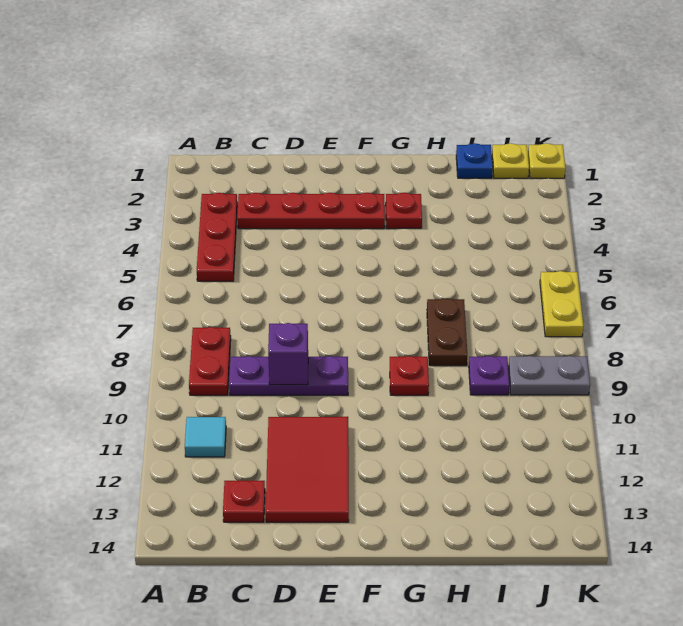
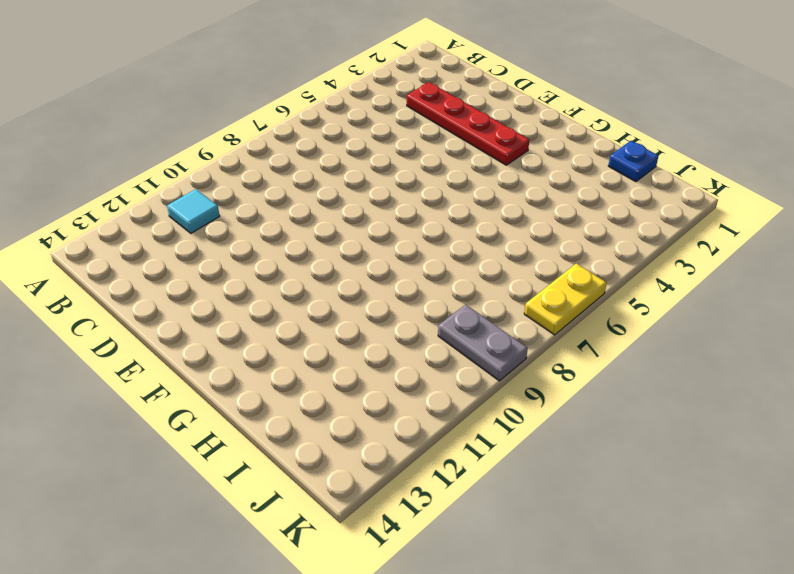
none -> red 1x3 plate [197,193,237,281]
none -> red 1x2 plate [189,327,231,395]
none -> purple 1x3 plate [229,356,348,395]

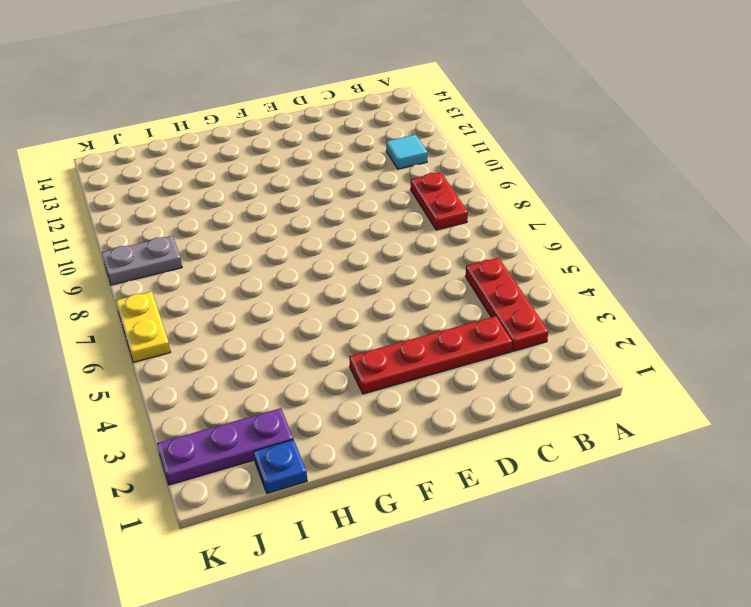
purple 1x3 plate [157,408,293,485] -> purple 1x3 plate moved to [229,356,348,395]
none -> red 1x1 plate [223,481,265,522]
none -> red 2x3 tile [266,417,349,522]
none -> red 1x1 plate [386,193,422,229]

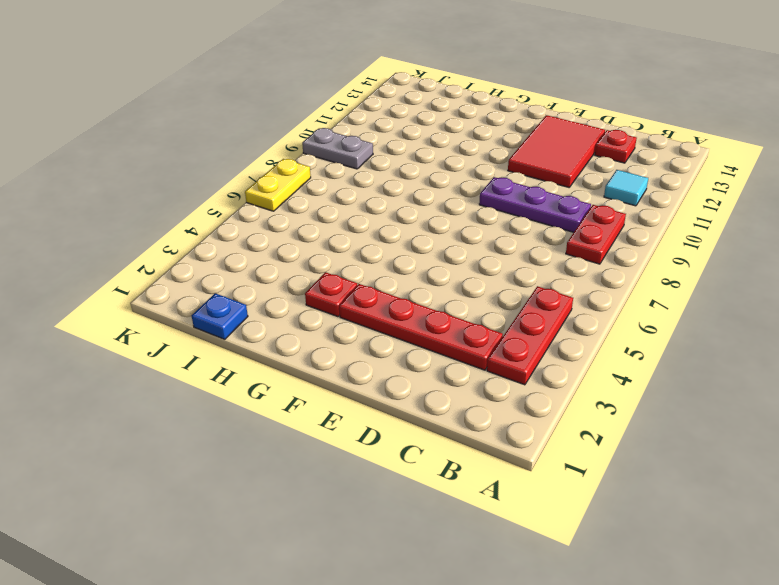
none -> red 1x1 plate [390,356,429,395]
none -> brown 1x2 plate [427,299,467,366]
none -> purple 1x1 plate [469,356,510,395]

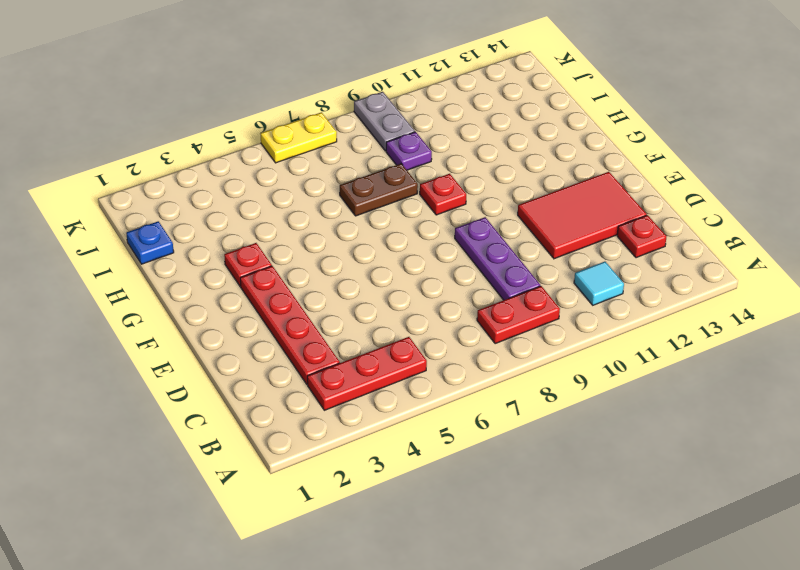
none -> yellow 1x1 plate [492,143,529,178]
none -> yellow 1x1 plate [528,143,565,178]
none -> purple 1x1 brick [268,323,308,385]

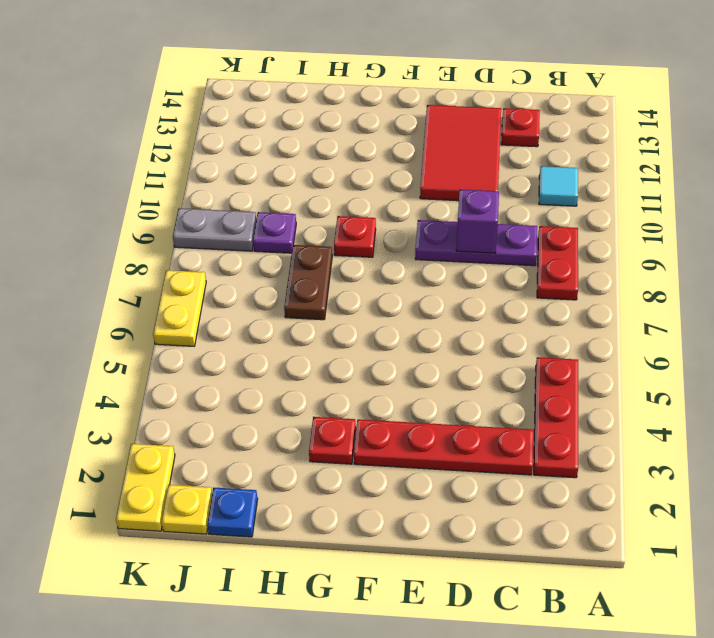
yellow 1x2 plate [116,444,175,531] -> yellow 1x1 plate [528,143,565,178]

